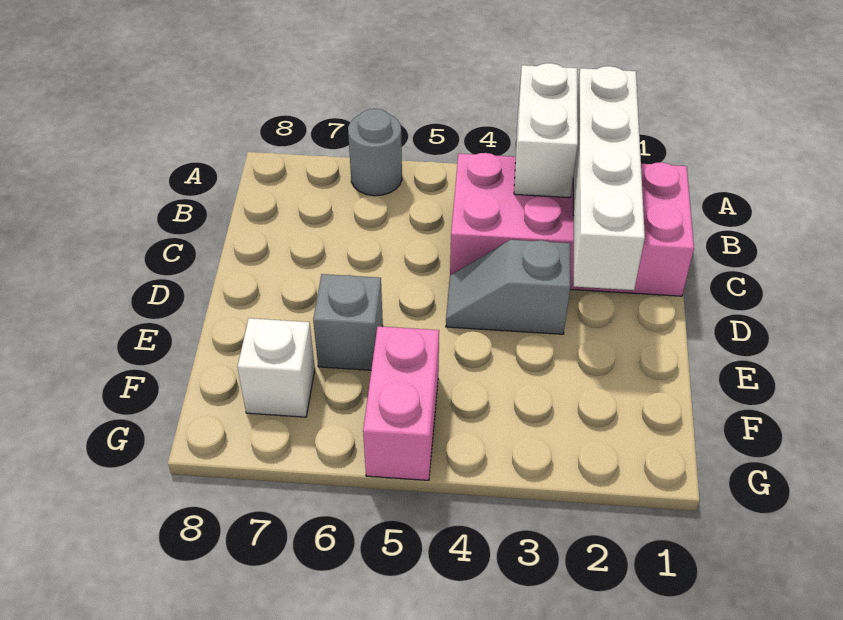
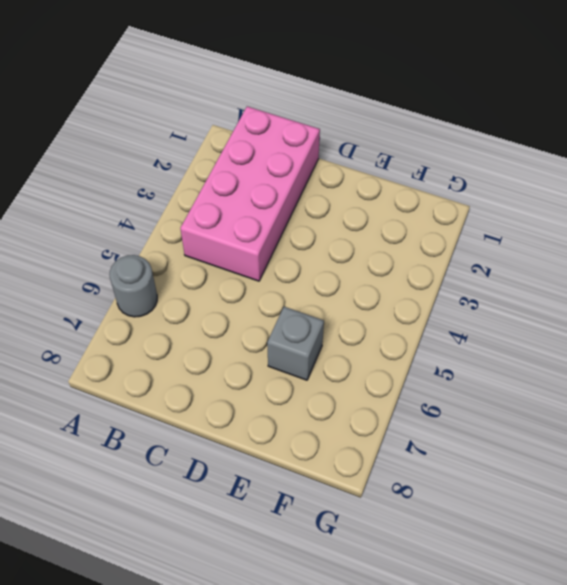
none -> grey 1x2 slope [446,240,570,334]
none -> pink 1x2 brick [363,326,439,480]

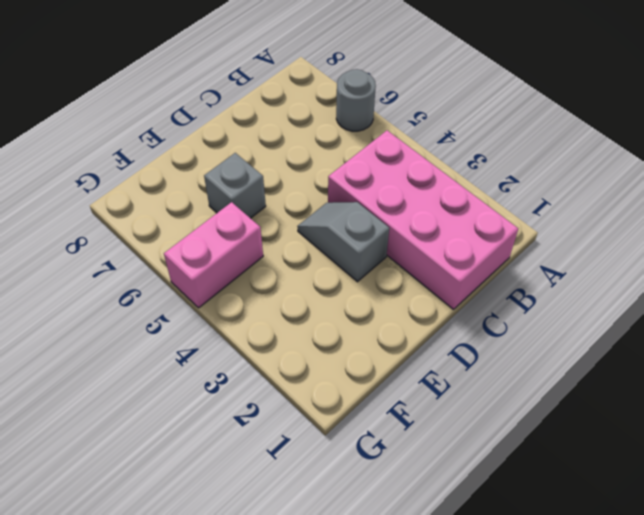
none -> white 1x1 brick [238,318,315,417]
none -> white 1x4 brick [573,66,645,290]

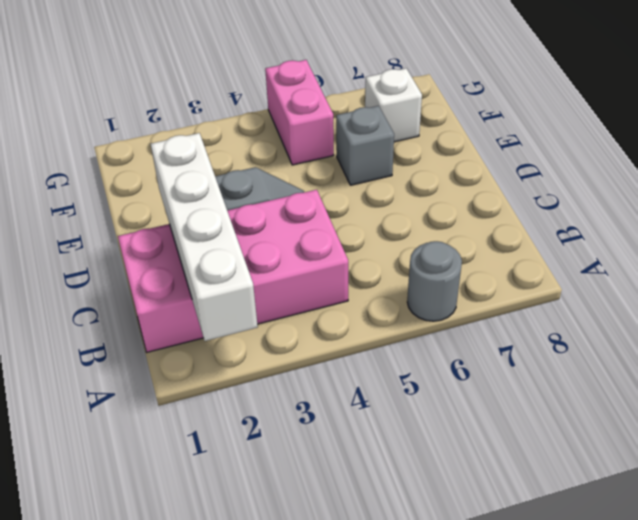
none -> white 1x2 brick [514,63,578,198]

